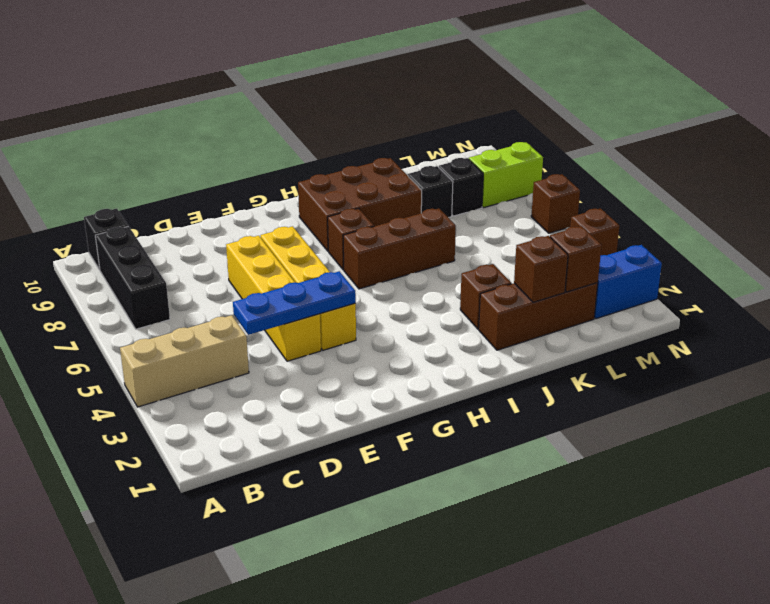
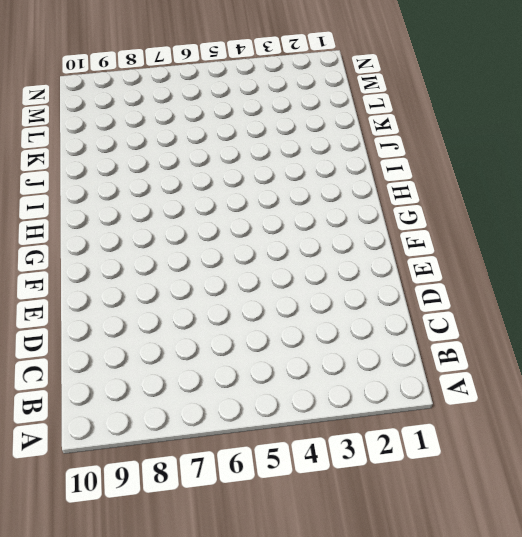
none -> tan 1x3 brick [120,315,249,407]
none -> black 1x3 brick [95,226,170,329]
none -> black 1x1 brick [84,209,128,270]

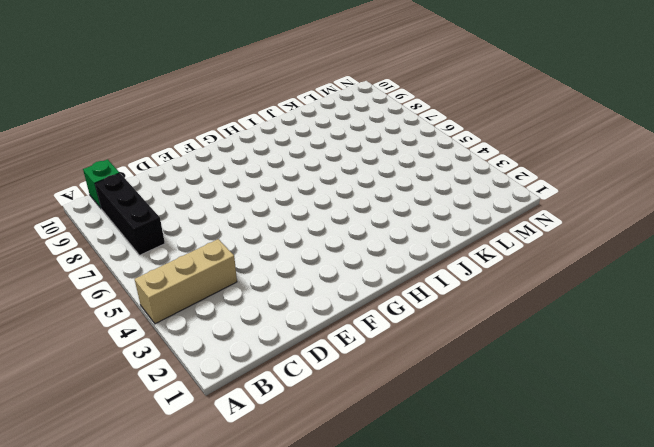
green 1x1 brick [83,159,119,208] -> black 1x1 brick [84,209,128,270]
none -> yellow 1x4 brick [226,236,321,361]
none -> yellow 1x4 brick [261,226,356,350]
none -> brown 1x3 brick [343,209,456,289]

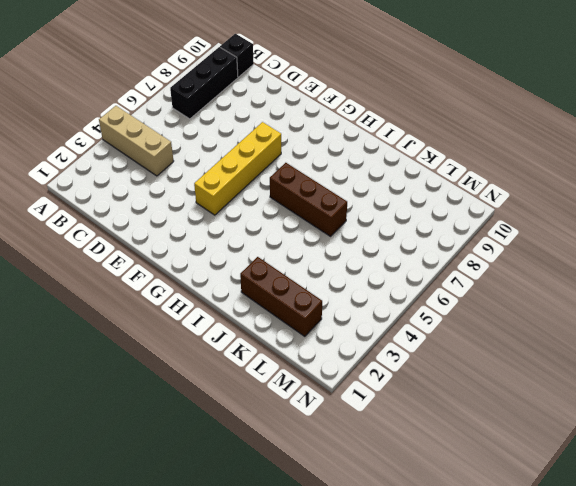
none -> yellow 1x4 brick [226,236,321,361]
none -> brown 1x1 brick [328,208,374,270]
none -> brown 2x3 brick [298,158,422,251]

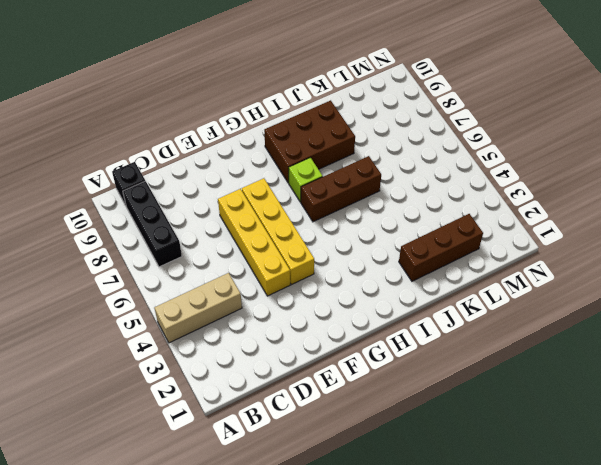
lime 1x1 brick [289,158,323,202] -> brown 1x1 brick [328,208,374,270]
none -> brown 1x1 brick [460,264,511,329]
none -> black 1x1 brick [408,166,453,218]
none -> black 1x1 brick [439,158,483,216]

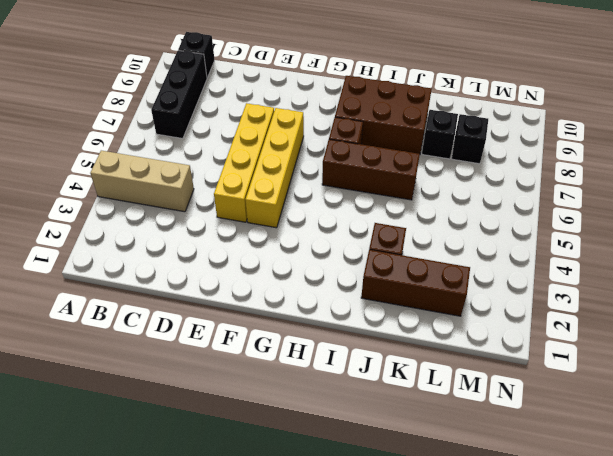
none -> blue 1x2 brick [594,245,662,319]
none -> lime 1x2 brick [469,142,543,208]
none -> brown 1x1 brick [570,208,620,255]

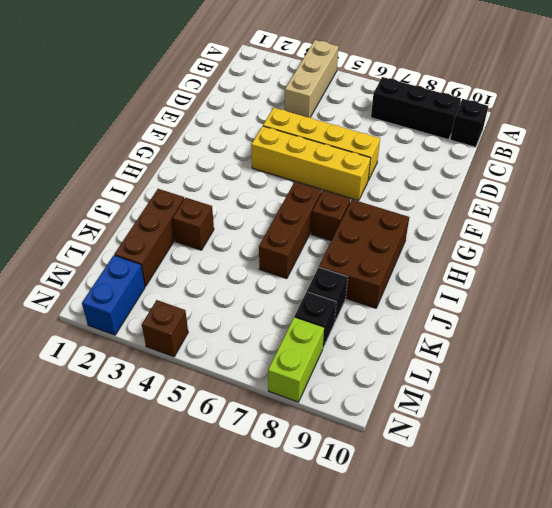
none -> brown 1x1 brick [531,174,580,233]
none -> blue 1x3 plate [233,271,356,335]
none -> brown 1x1 brick [514,236,568,302]

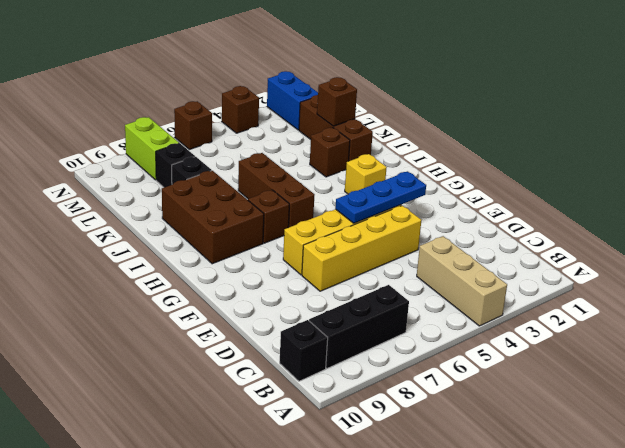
blue 1x3 plate [335,171,426,223] -> blue 1x3 plate turned to [233,271,356,335]
yellow 1x1 brick [345,154,387,194] -> none
none -> brown 1x1 brick [550,226,602,292]

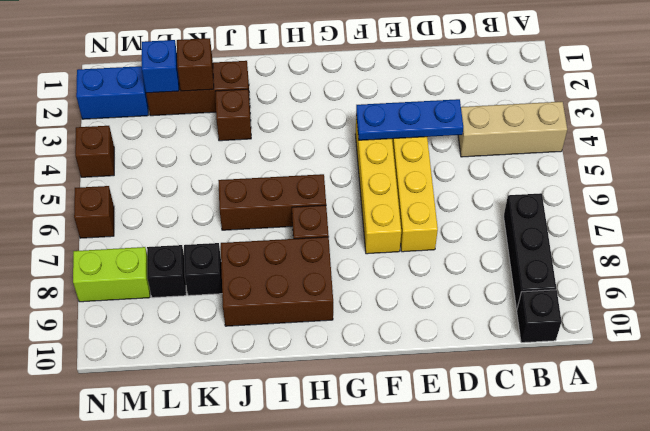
blue 1x1 brick [142,40,179,93] -> brown 1x1 brick [550,226,602,292]

